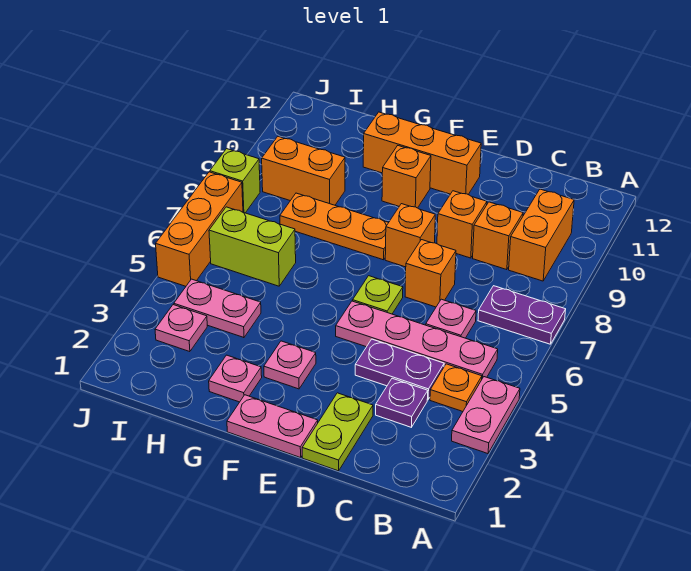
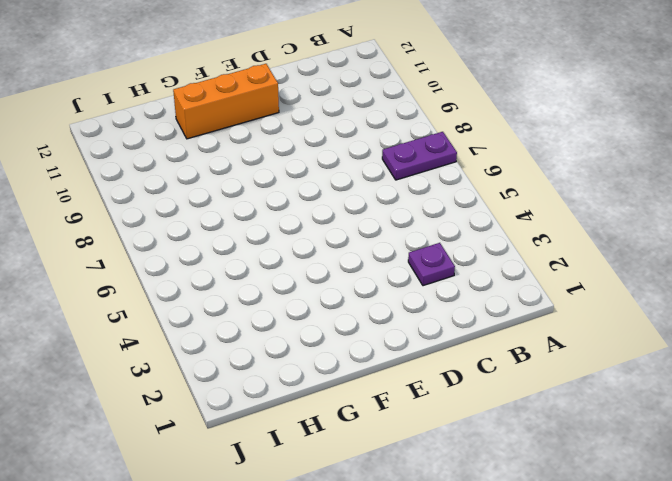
none -> pink 1x2 plate [452,377,520,454]
none -> orange 1x1 plate [430,364,482,412]
none -> pink 1x4 plate [336,301,498,378]

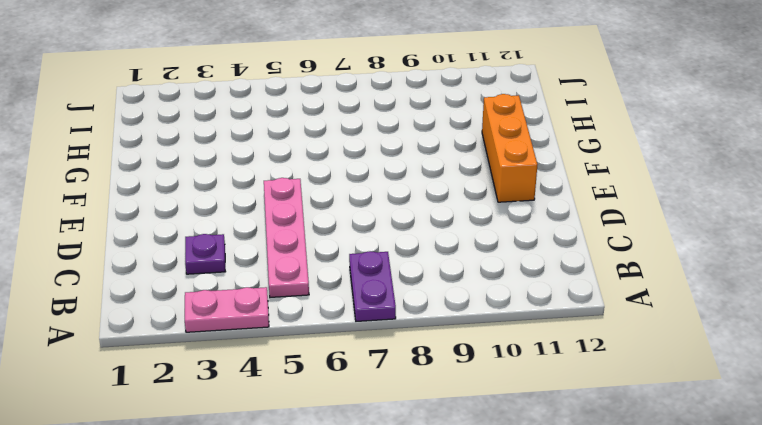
none -> orange 1x1 plate [430,364,482,412]
none -> orange 1x2 brick [509,189,574,281]
none -> purple 1x2 plate [355,339,444,400]

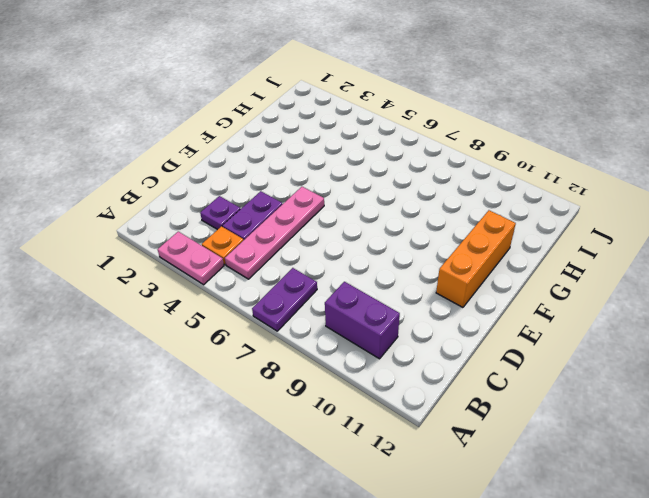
purple 1x2 brick [325,282,400,359] -> orange 1x2 brick [509,189,574,281]
none -> pink 1x1 plate [426,299,476,338]
none -> orange 1x1 brick [473,202,523,270]
none -> lime 1x2 plate [302,393,373,471]

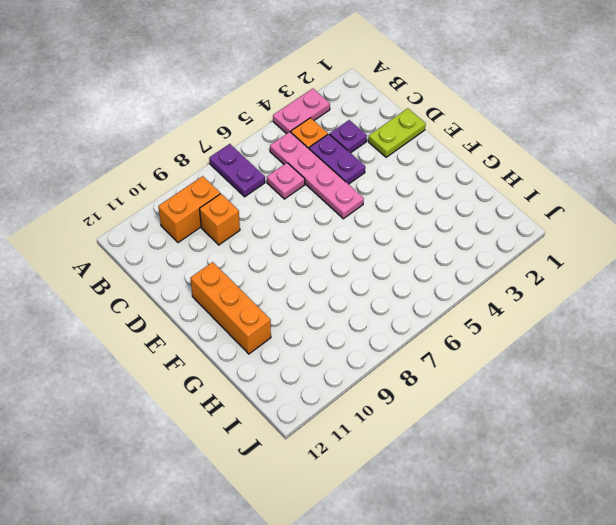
none -> orange 1x1 brick [405,240,456,307]
none -> orange 1x1 brick [437,191,487,258]
none -> pink 1x2 plate [227,395,318,458]

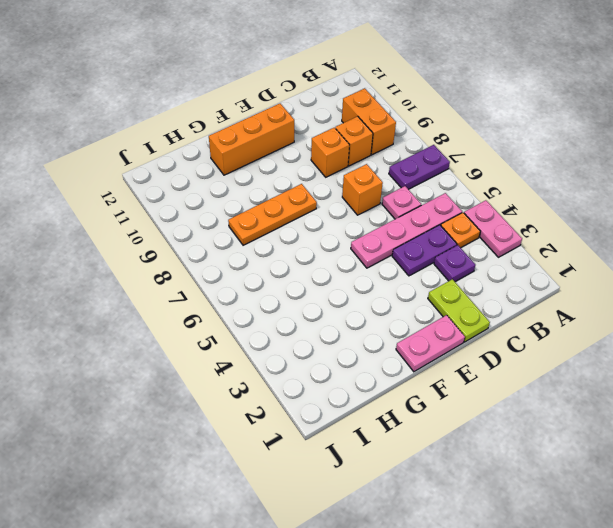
none -> lime 1x1 plate [353,276,403,314]
none -> orange 1x1 brick [385,204,435,267]
none -> pink 1x1 plate [264,341,316,389]

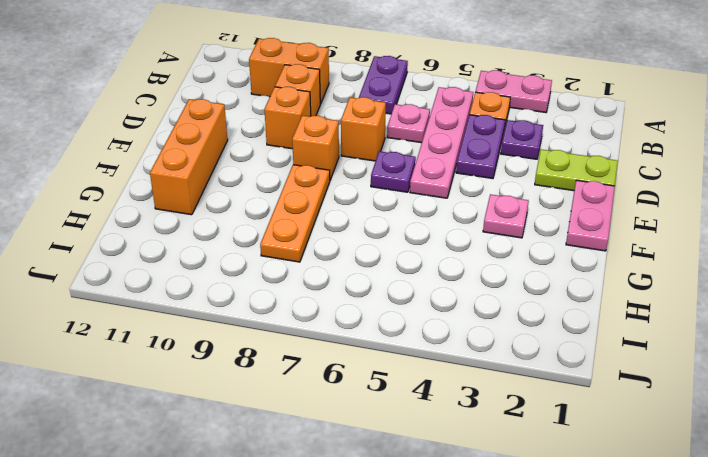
purple 1x1 plate [371,151,416,192] -> lime 1x1 plate [353,276,403,314]
none -> orange 1x1 brick [382,146,431,208]
none -> pink 1x1 plate [209,355,262,402]
none -> pink 1x2 plate [174,279,261,338]

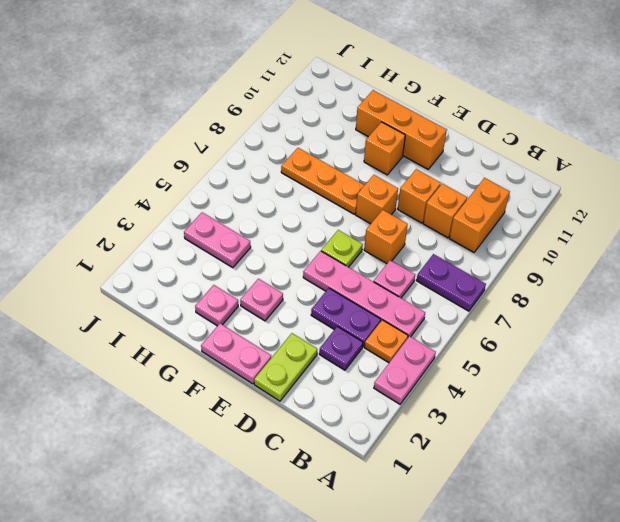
none -> lime 1x2 brick [209,207,296,286]
none -> orange 1x2 brick [262,136,345,205]
none -> pink 1x1 plate [155,305,207,352]

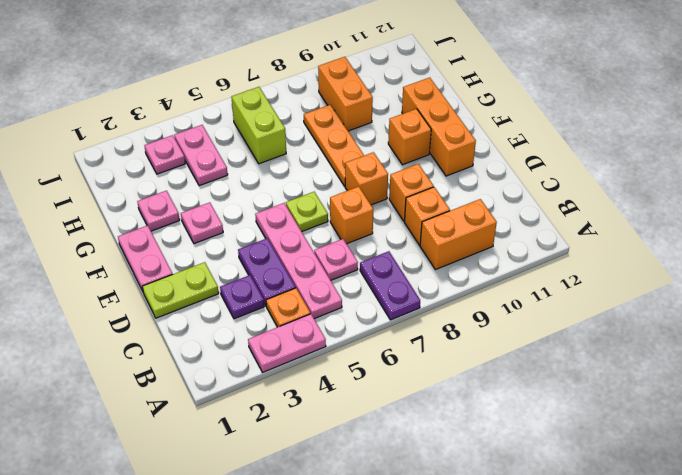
none -> orange 1x3 brick [156,172,243,286]
none -> lime 1x1 brick [210,149,260,213]

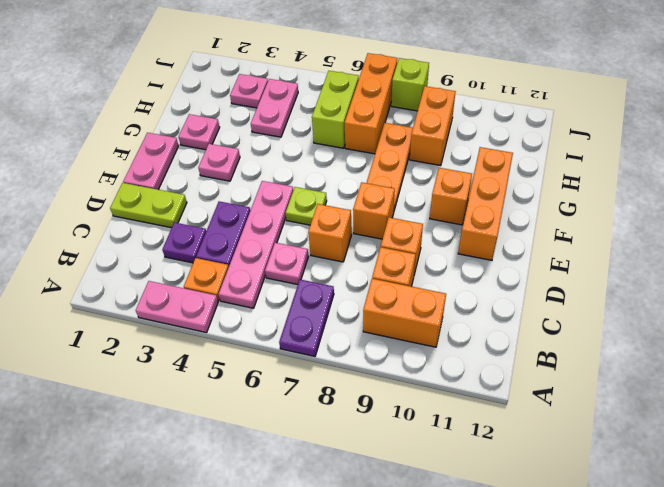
orange 1x3 brick [345,53,397,154] -> orange 1x3 brick turned to [156,172,243,286]

